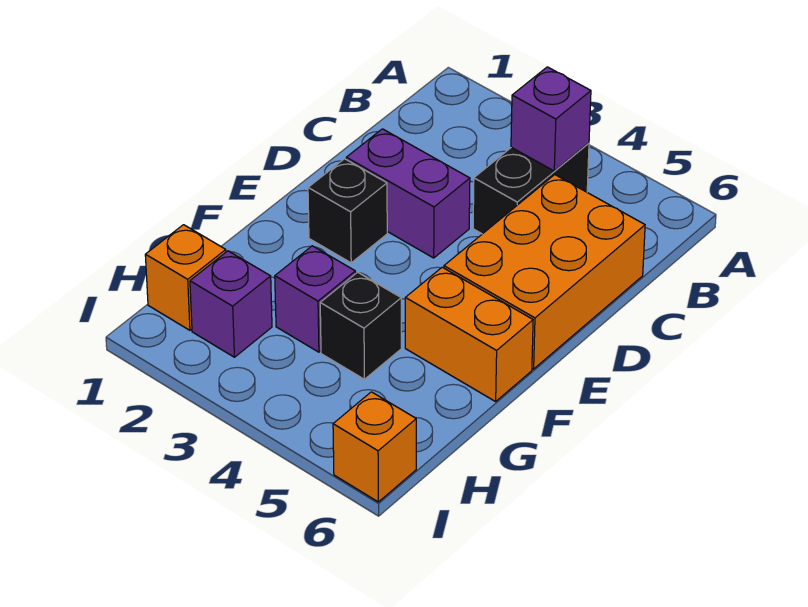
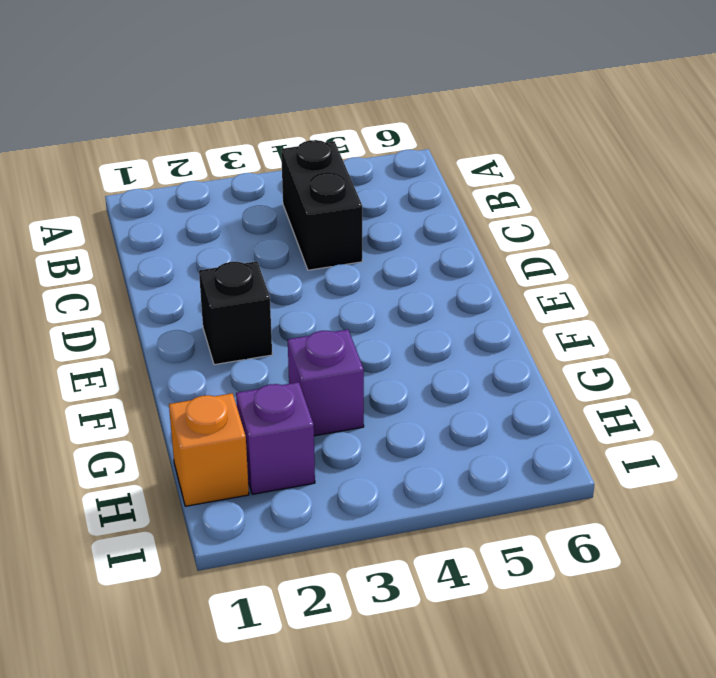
none -> orange 2x3 brick [444,175,645,369]
none -> purple 1x2 brick [346,129,470,258]

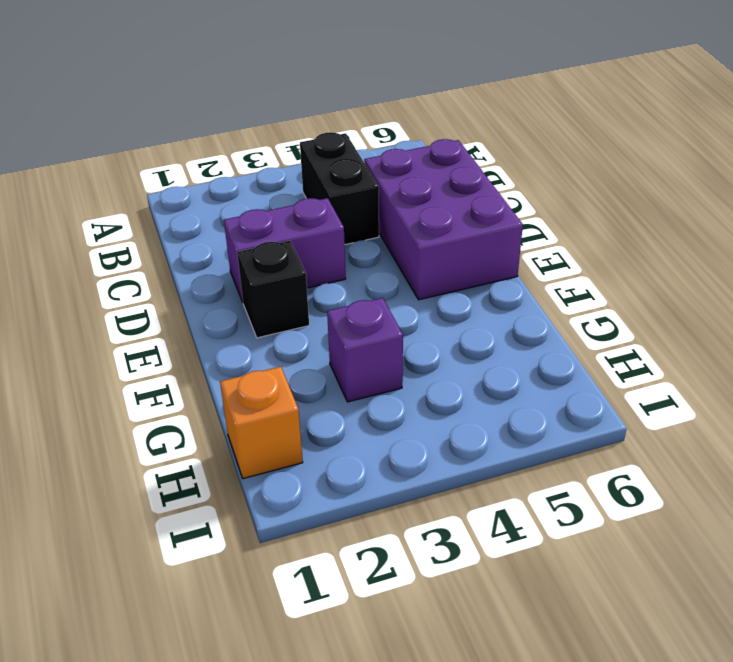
purple 2x3 brick [364,139,523,300] -> orange 2x3 brick [444,175,645,369]
none -> orange 1x2 brick [405,267,533,401]
none -> black 1x1 brick [320,272,401,379]

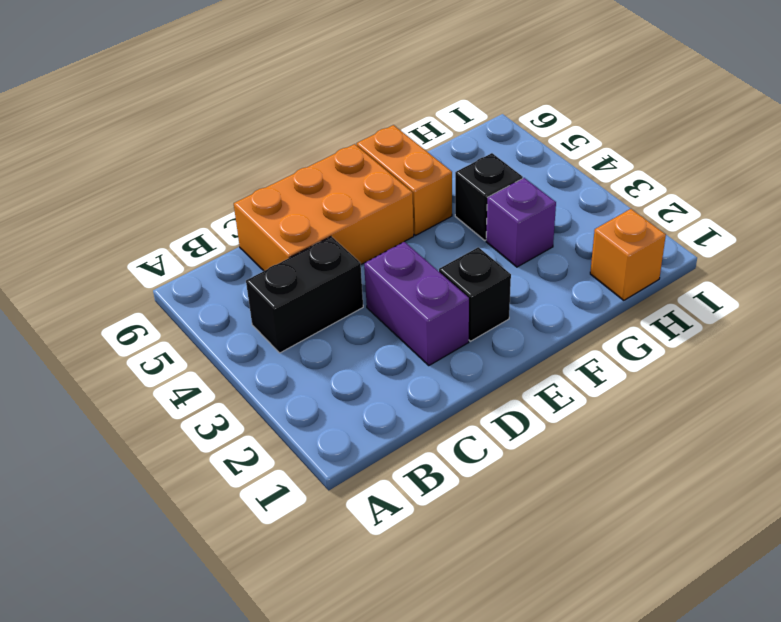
none -> purple 1x1 brick [190,251,272,357]
none -> orange 1x1 brick [333,392,416,502]

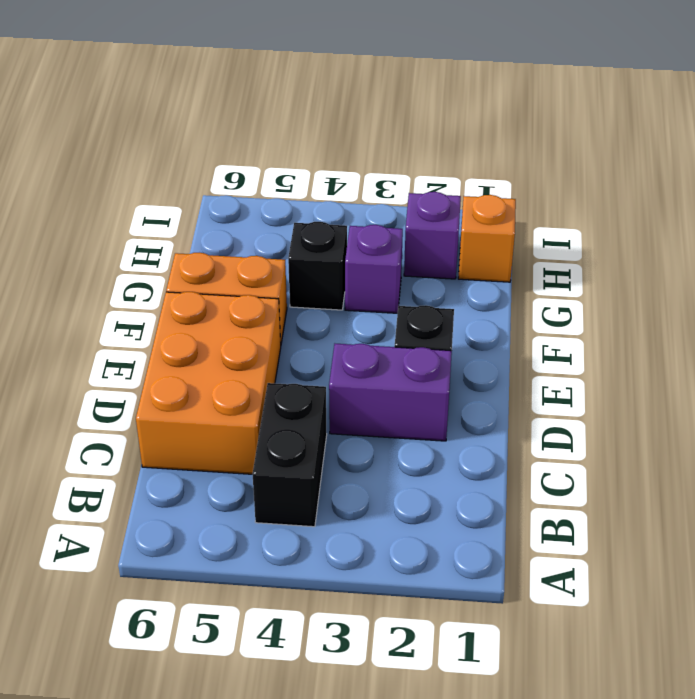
none -> orange 1x1 brick [333,392,416,502]
none -> purple 1x1 brick [511,67,591,171]

